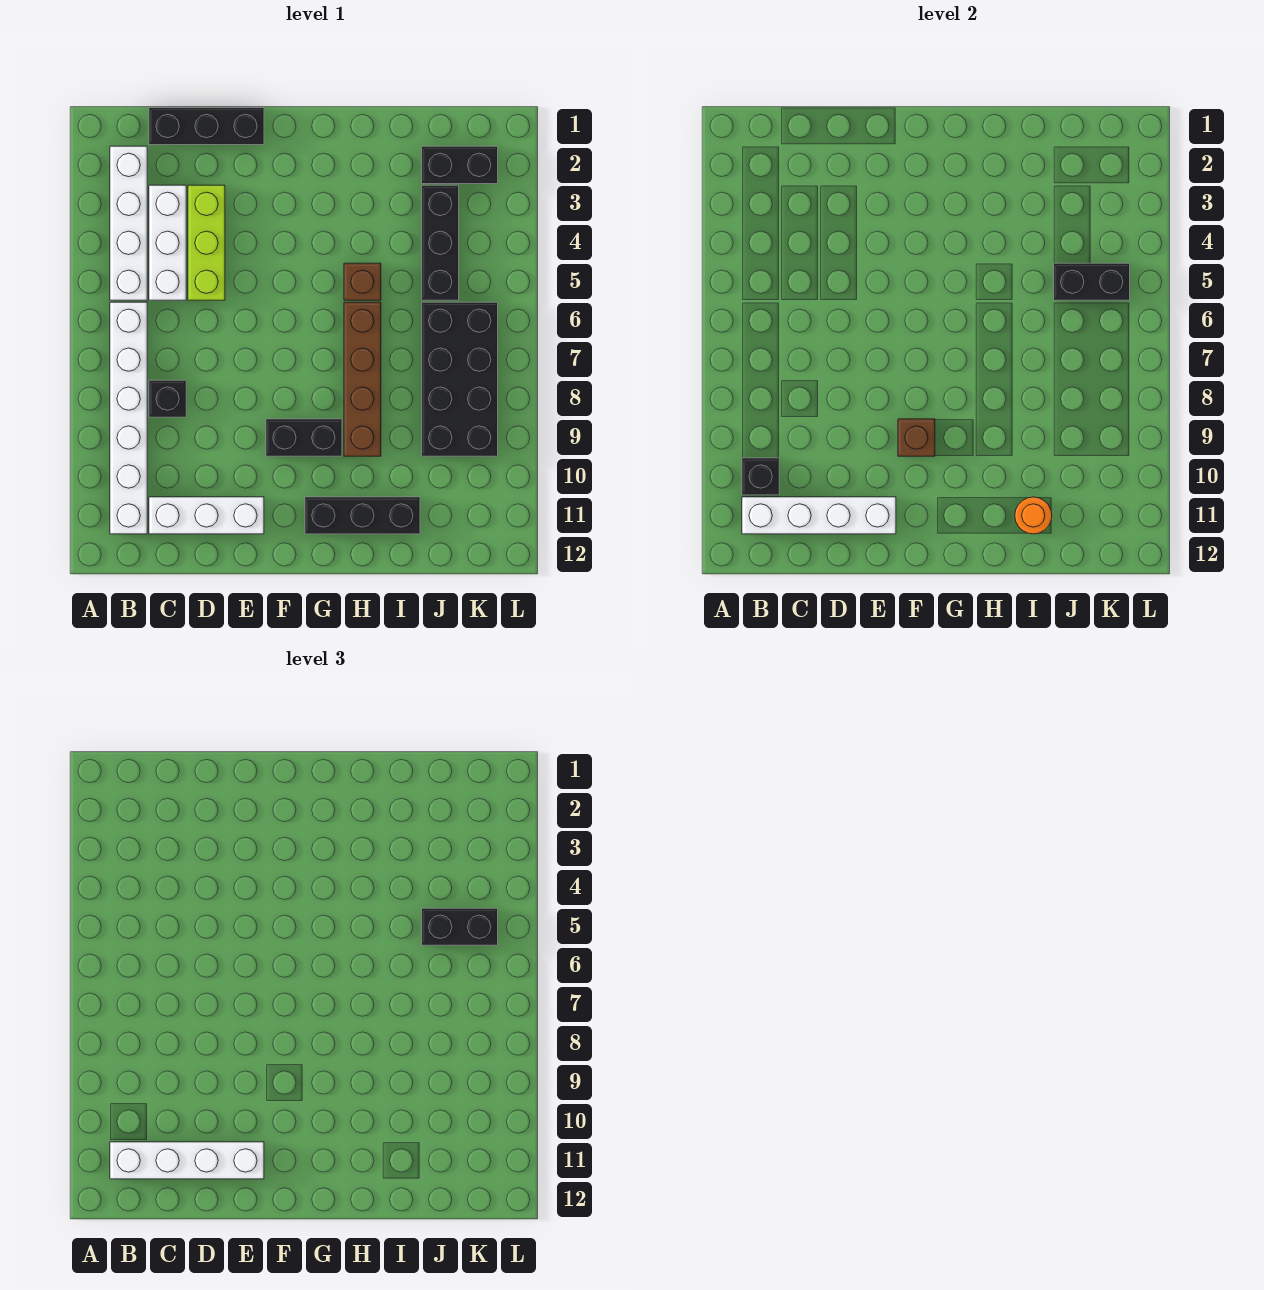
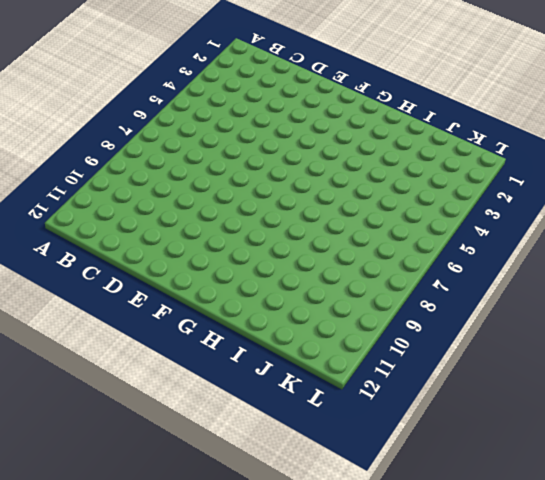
none -> white 1x4 brick [110,146,147,300]
none -> white 1x6 brick [110,302,147,534]
none -> black 1x3 brick [149,108,264,145]

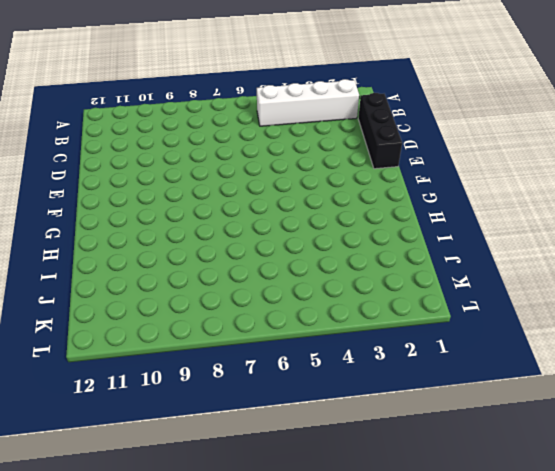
none -> white 1x6 brick [110,302,147,534]
none -> white 1x3 brick [149,185,186,300]
none -> black 1x1 brick [149,380,186,417]

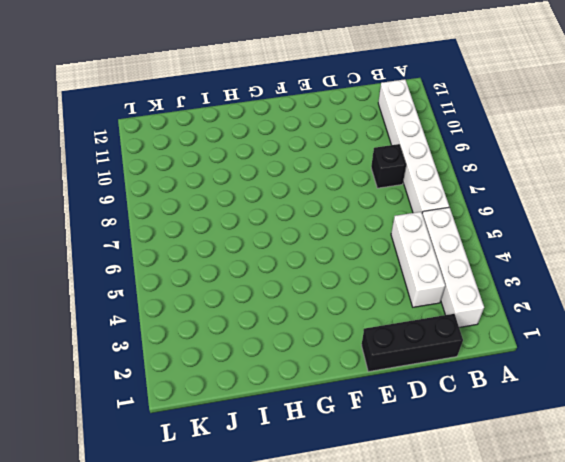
none -> white 1x3 brick [149,497,264,534]
none -> lime 1x3 brick [188,185,225,300]
none -> black 1x2 brick [266,419,342,456]

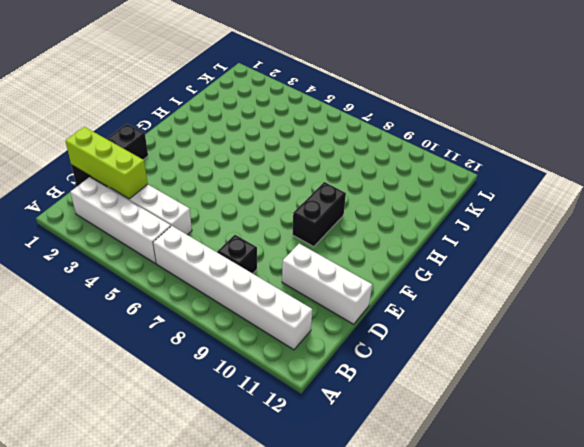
lime 1x3 brick [65,127,148,199] -> lime 1x3 brick moved to [188,185,225,300]
white 1x3 brick [282,244,372,324] -> white 1x3 brick turned to [149,497,264,534]
none -> black 1x3 brick [305,497,420,534]
none -> brown 1x1 brick [344,263,381,300]
none -> brown 1x4 brick [344,302,381,456]

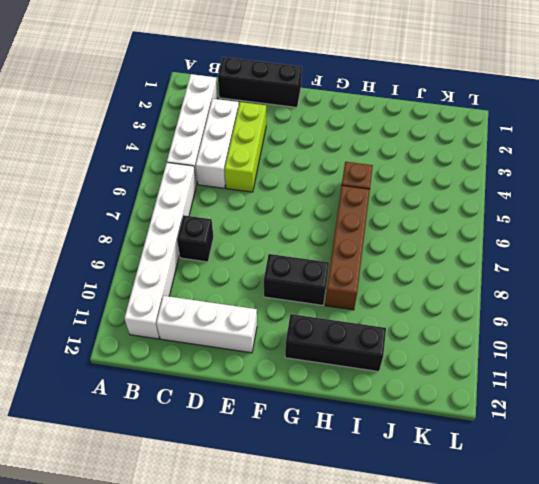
none -> black 1x2 brick [422,146,498,184]
none -> black 1x3 brick [422,185,459,300]
none -> black 2x4 brick [422,302,498,456]

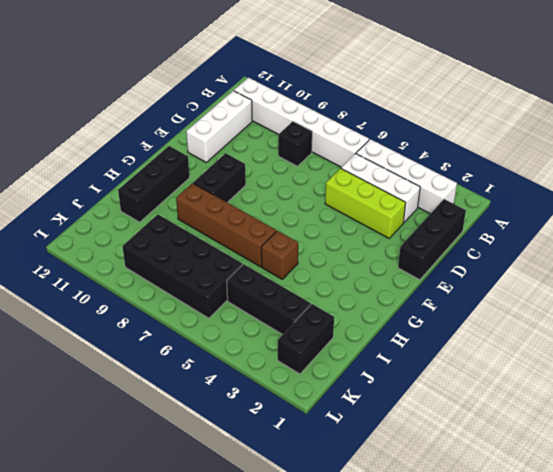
none -> black 1x1 brick [742,458,779,495]
none -> white 1x4 brick [742,497,896,534]
none -> brown 1x1 brick [898,419,935,456]

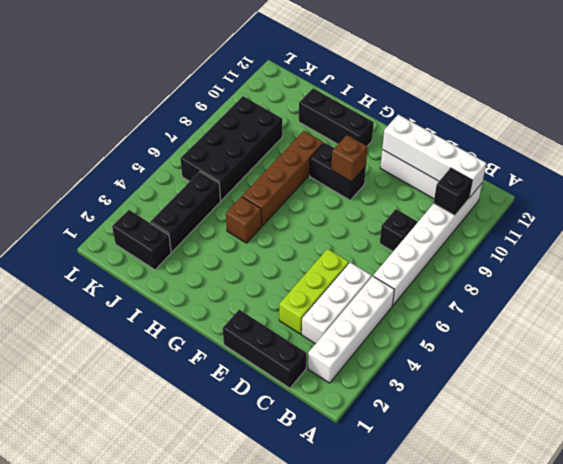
none -> orange 1x1 round brick [1015,497,1052,534]
none -> black 1x2 brick [1054,263,1130,300]
none -> white 1x4 brick [110,1142,264,1179]

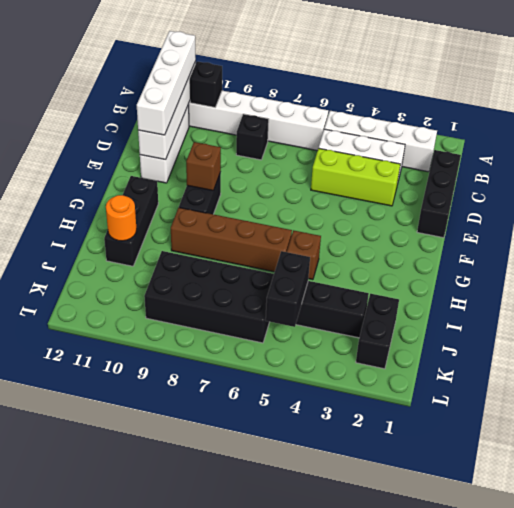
none -> black 1x2 brick [422,908,498,945]

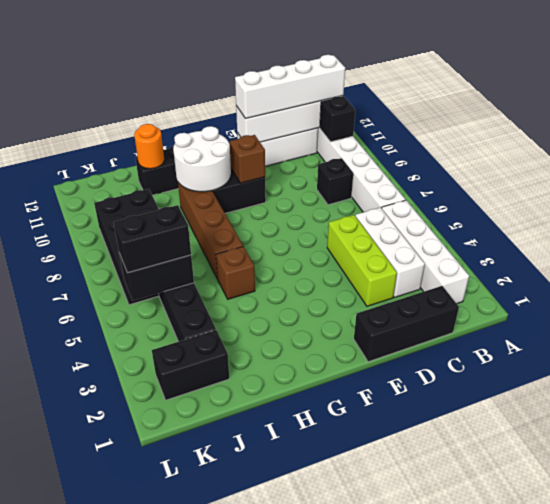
white 2x2 round brick [173,126,231,192] -> none

